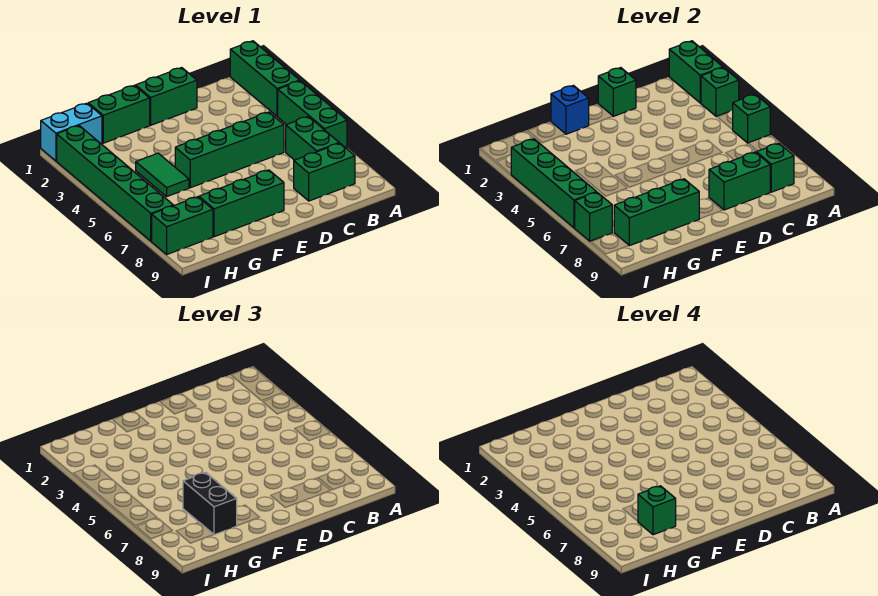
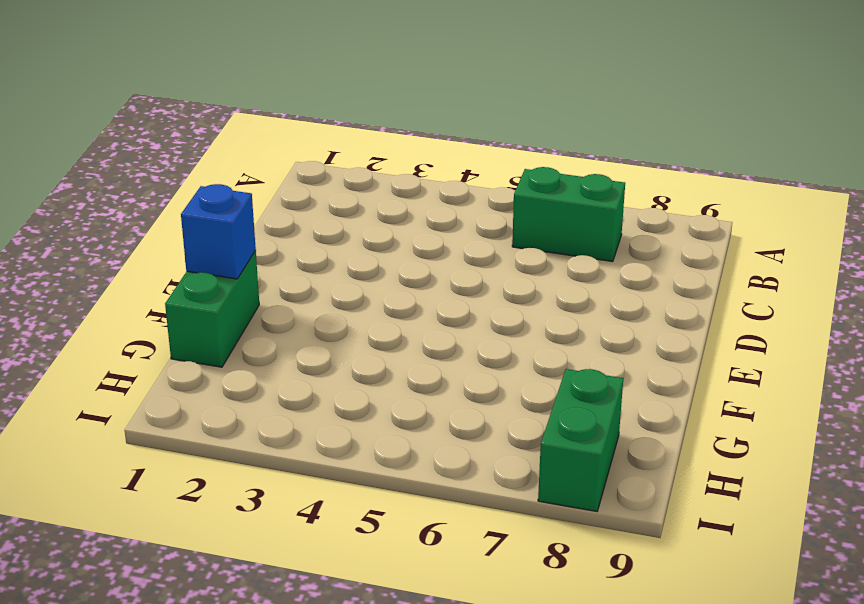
none -> green 1x3 brick [230,41,300,116]
none -> green 1x3 brick [278,81,347,148]
none -> green 1x2 brick [294,143,355,201]

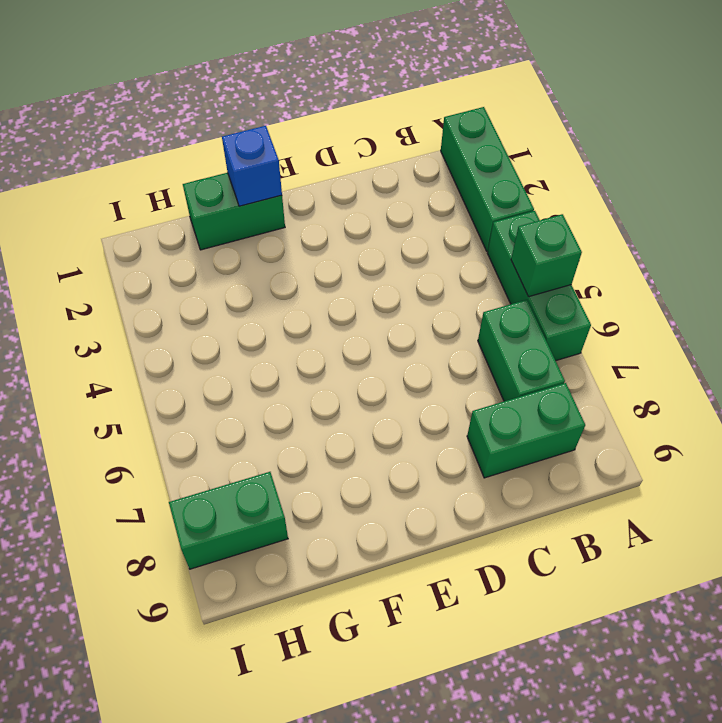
none -> green 1x4 brick [175,112,284,188]
none -> green 1x2 brick [136,68,197,125]
none -> green 1x3 brick [199,170,284,237]

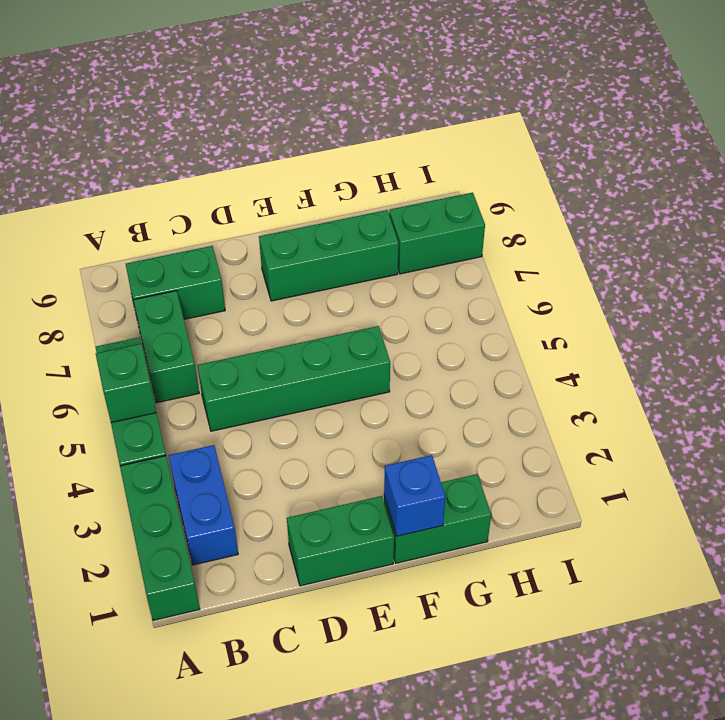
blue 1x2 brick [169,445,238,565] -> none
none -> green 1x2 tile [136,153,189,196]
none -> cyan 1x2 brick [41,103,102,161]
none -> green 1x6 brick [57,126,173,241]

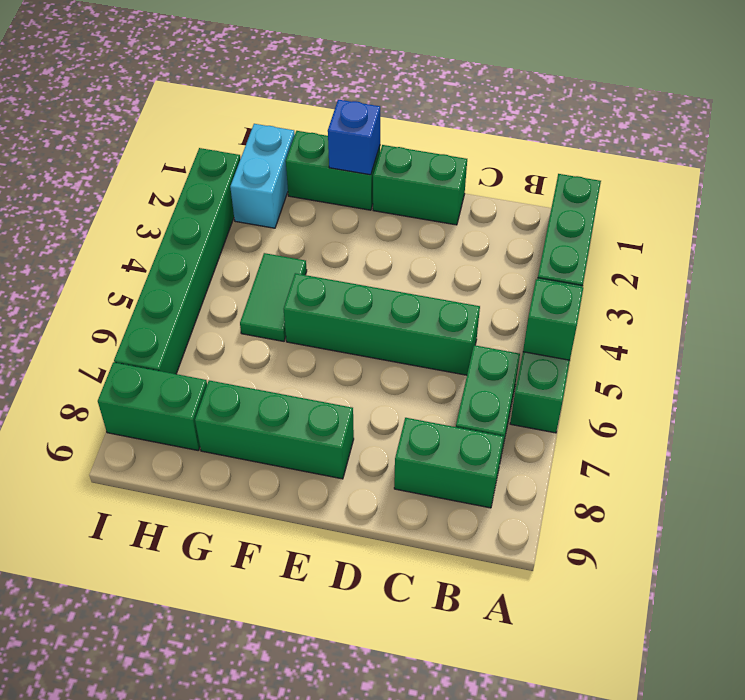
cyan 1x2 brick [230,124,295,228] -> cyan 1x2 brick turned to [41,103,102,161]
none -> green 1x2 brick [669,41,723,103]
none -> green 1x1 brick [701,68,739,116]
none -> green 1x1 brick [756,143,794,192]

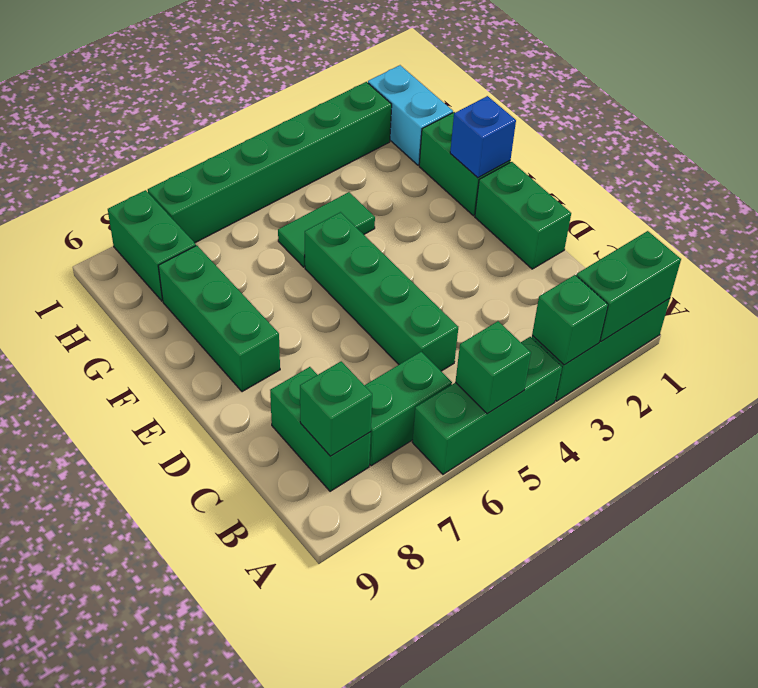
none -> green 1x2 brick [709,152,770,210]
none -> green 1x1 brick [598,68,636,116]
none -> green 1x3 brick [614,179,699,246]

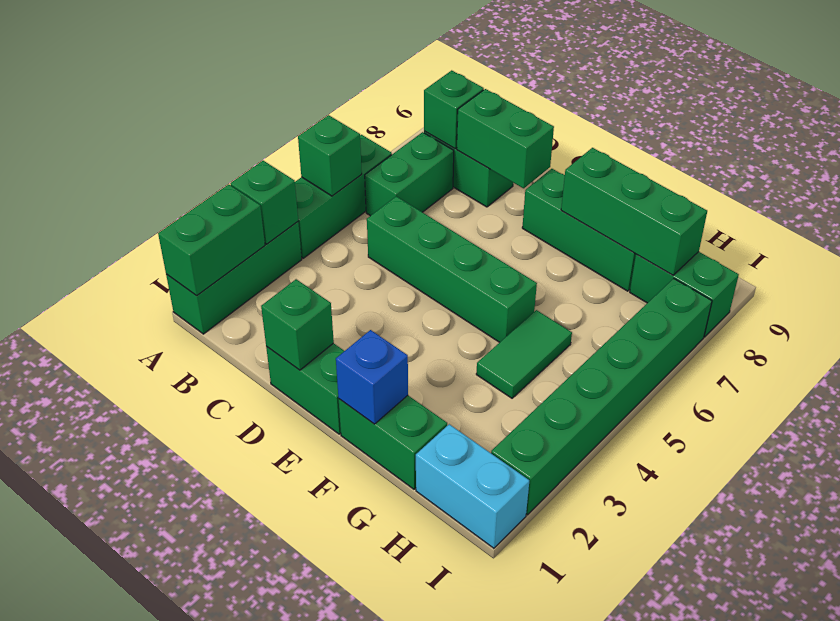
none -> green 1x4 brick [511,139,596,228]
none -> green 1x1 brick [575,192,612,241]
none -> black 1x2 brick [183,472,237,535]

